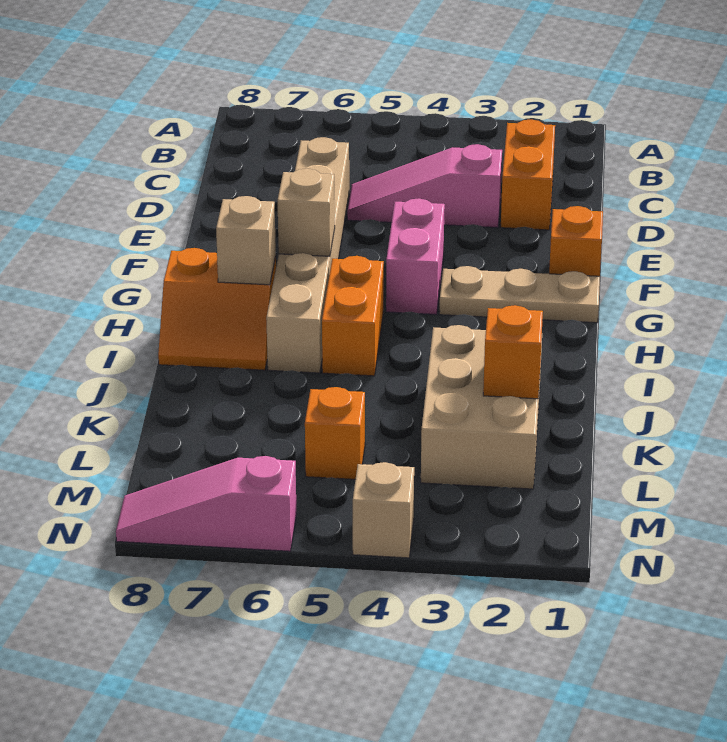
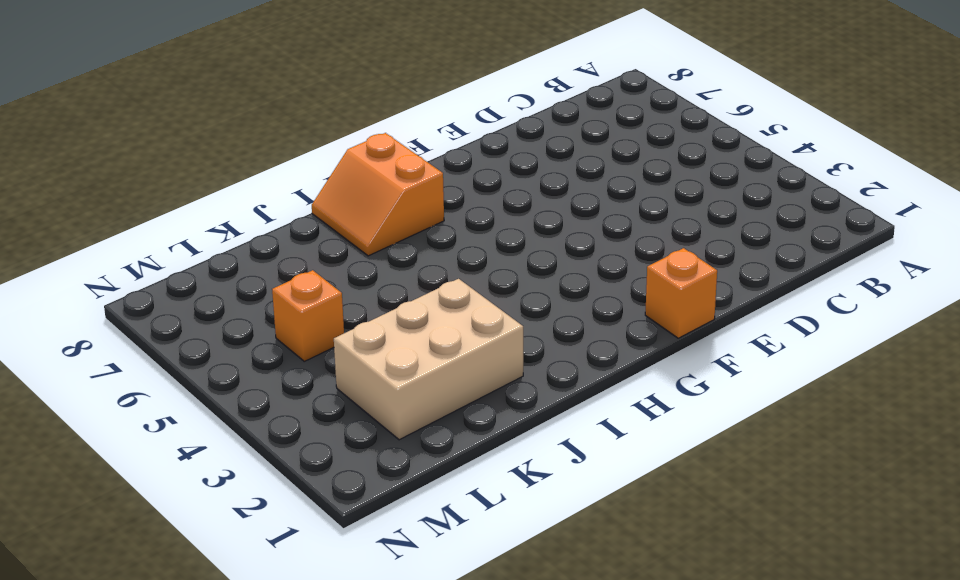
none -> orange 1x2 brick [501,120,555,230]
none -> pink 1x3 slope [347,144,502,228]
none -> tan 1x6 brick [266,137,349,373]

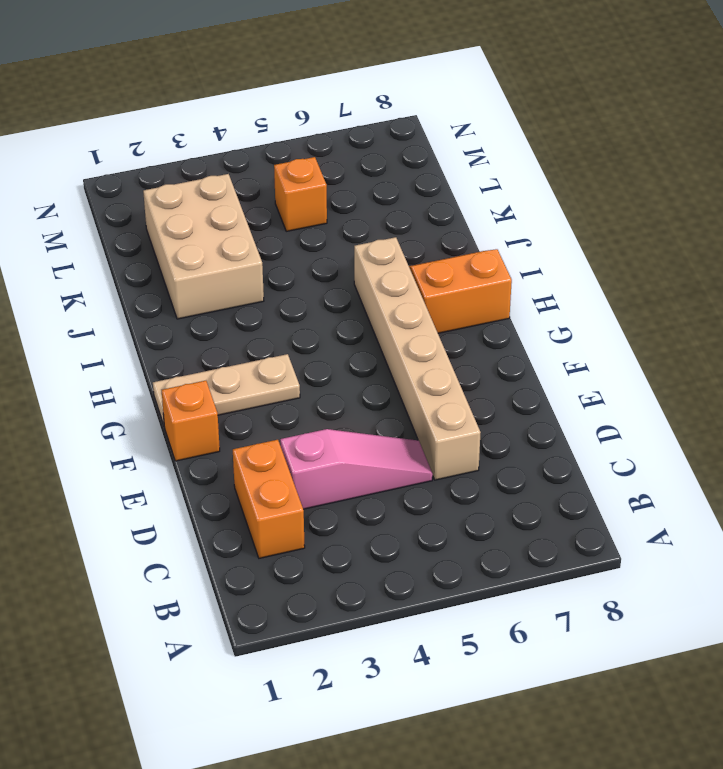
none -> pink 1x2 brick [386,198,445,315]
none -> orange 1x2 brick [322,256,384,376]
none -> tan 1x1 brick [353,462,414,558]

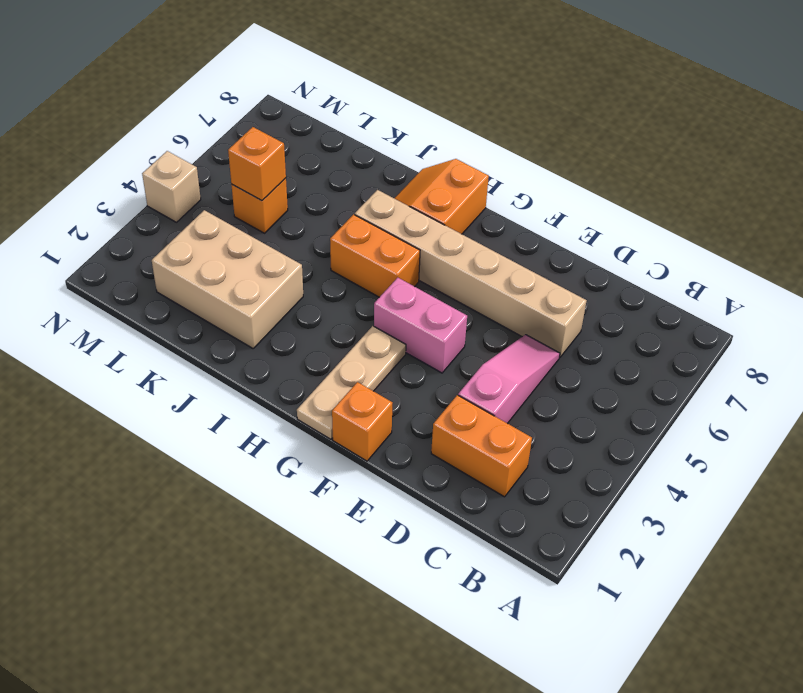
orange 1x1 brick [228,127,286,201] -> orange 1x1 brick moved to [483,305,543,399]
none -> pink 1x3 slope [116,456,297,551]
none -> tan 1x1 brick [277,169,335,256]
none -> tan 1x1 brick [216,196,276,285]

